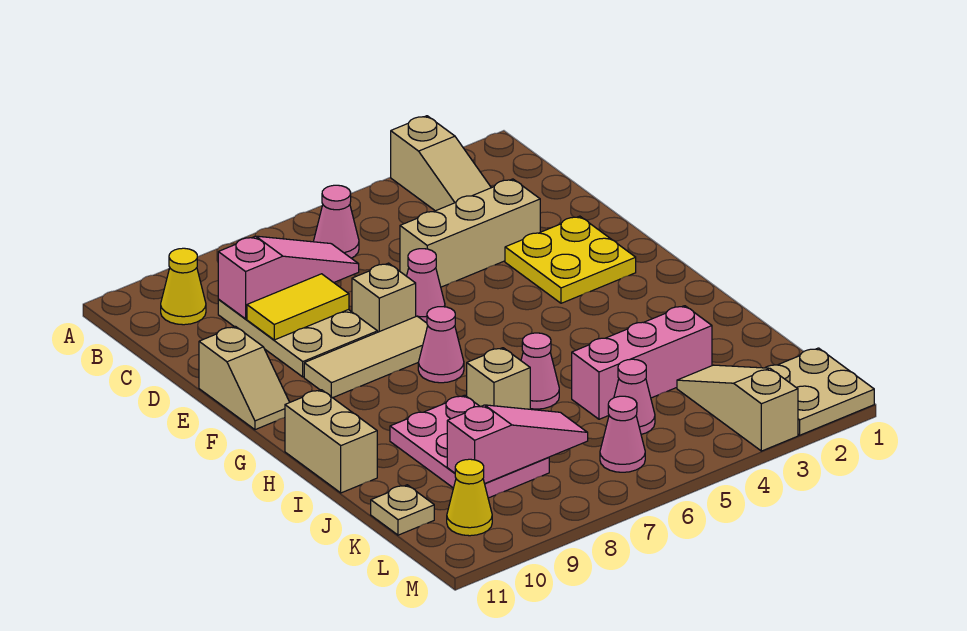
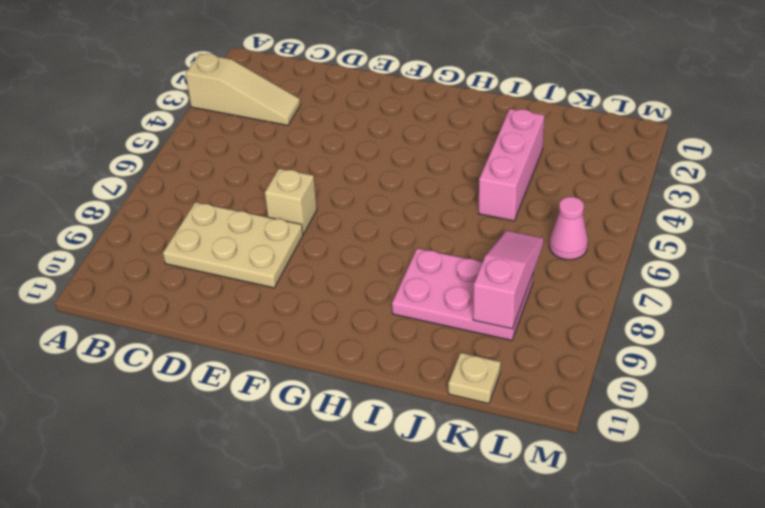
none -> pink 1x1 cone [314,185,359,258]
none -> yellow 1x1 cone [161,248,206,325]
none -> tan 1x3 brick [400,179,540,287]

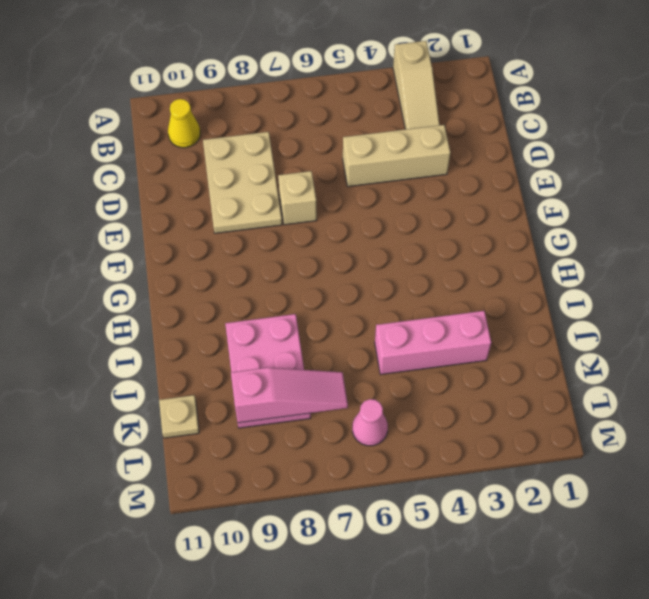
none -> pink 1x1 cone [314,185,359,258]
none -> yellow 2x2 plate [505,216,636,303]
none -> pink 1x1 cone [407,249,445,323]

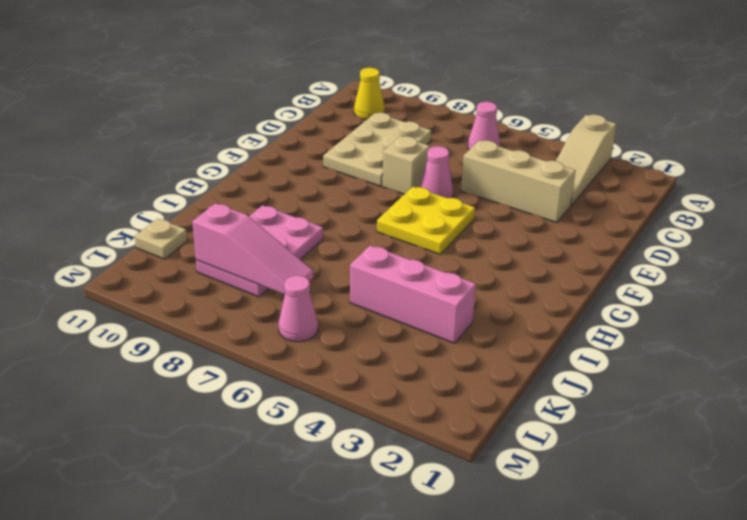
yellow 2x2 plate [377,187,475,254] -> yellow 2x2 plate moved to [505,216,636,303]
none -> tan 1x2 slope [199,326,290,430]
none -> tan 1x3 tile [304,316,428,398]
none -> pink 1x1 cone [418,307,464,383]

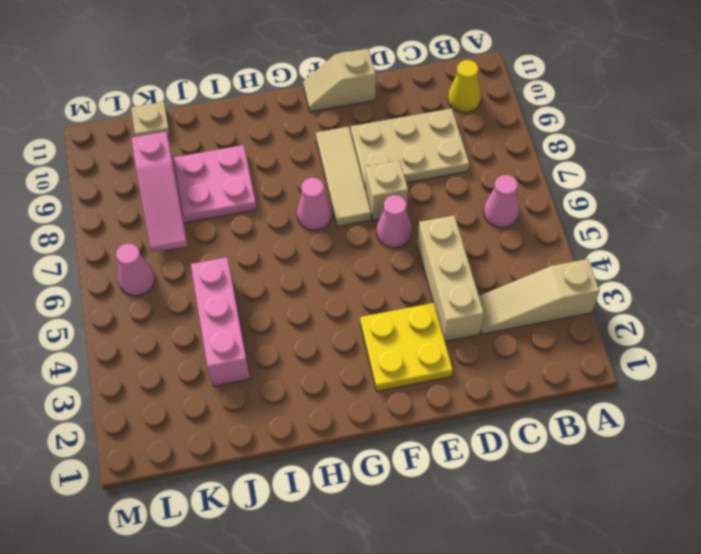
none -> tan 1x2 brick [285,390,377,493]
none -> pink 1x1 cone [521,333,559,409]
none -> tan 1x1 brick [467,348,530,409]

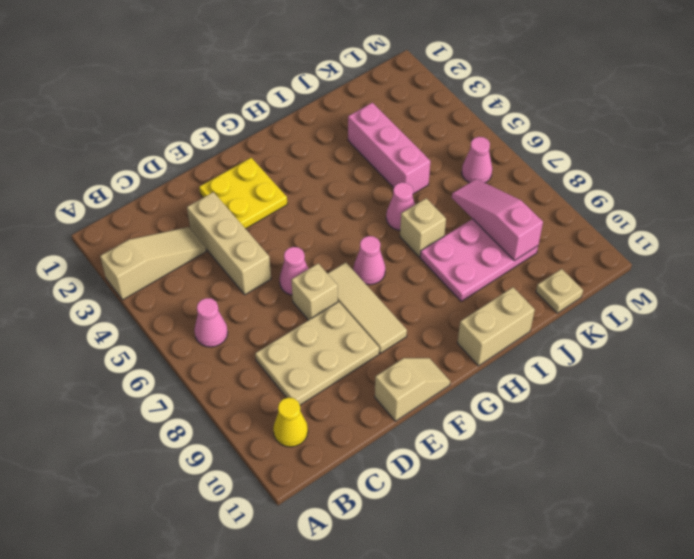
none -> tan 1x3 slope [677,365,798,451]
none -> pink 1x1 cone [614,359,655,434]
none -> tan 2x2 plate [765,348,874,435]

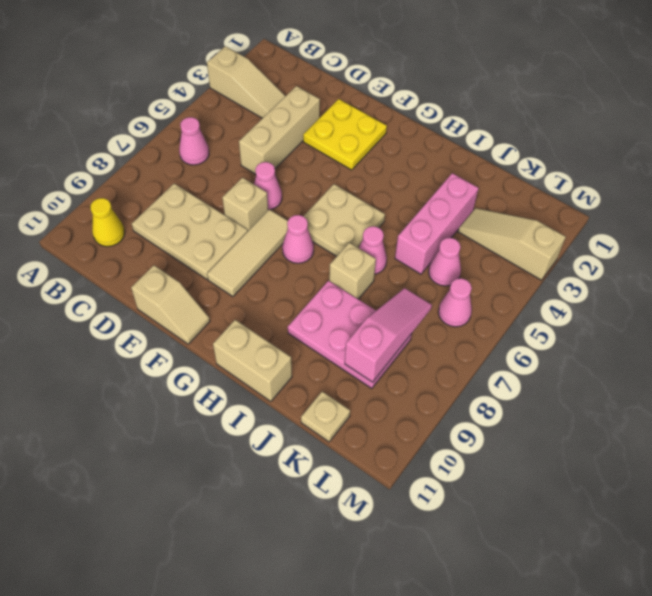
tan 2x2 plate [304,184,385,256] -> tan 2x2 plate moved to [765,348,874,435]
none -> yellow 1x1 cone [447,459,492,536]
none -> pink 1x3 slope [218,236,359,319]
none -> yellow 1x2 tile [247,274,349,340]

